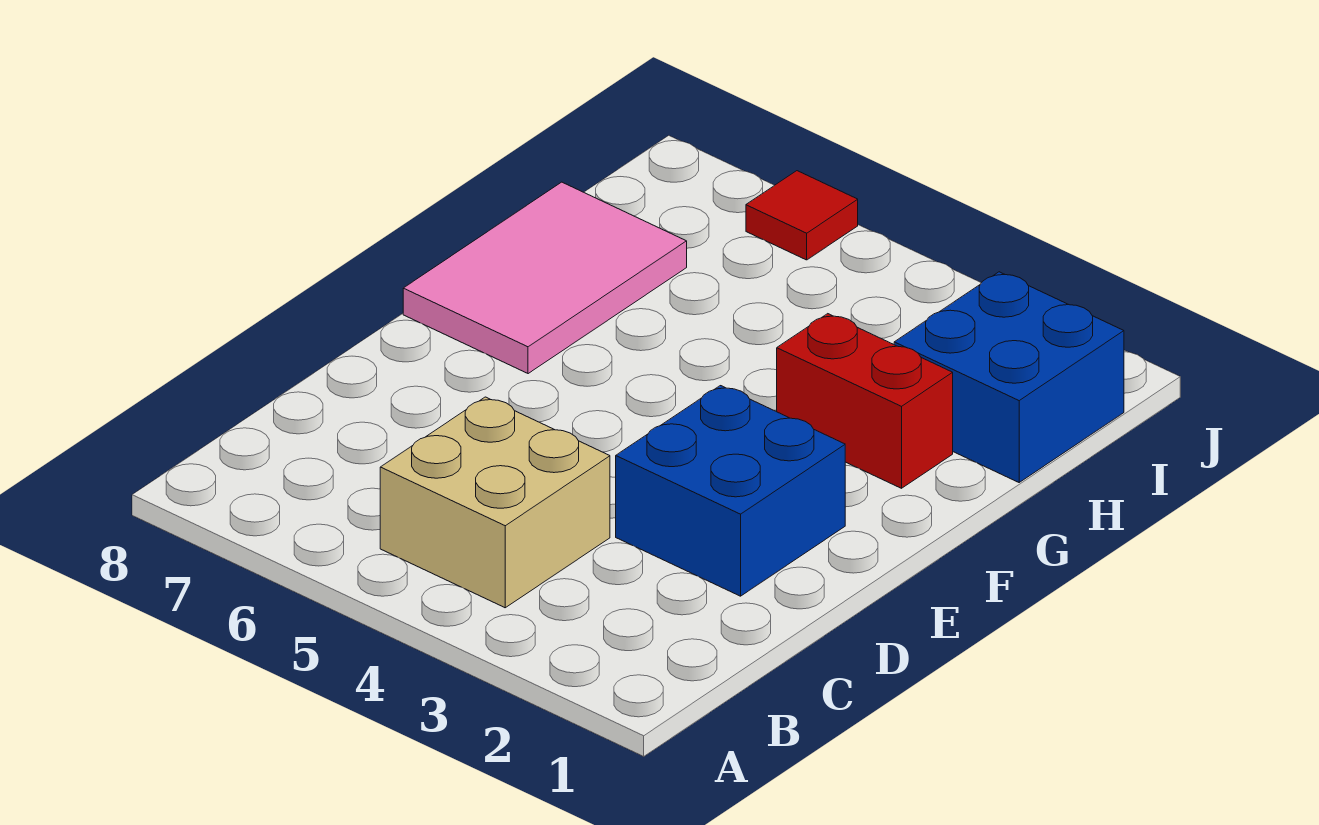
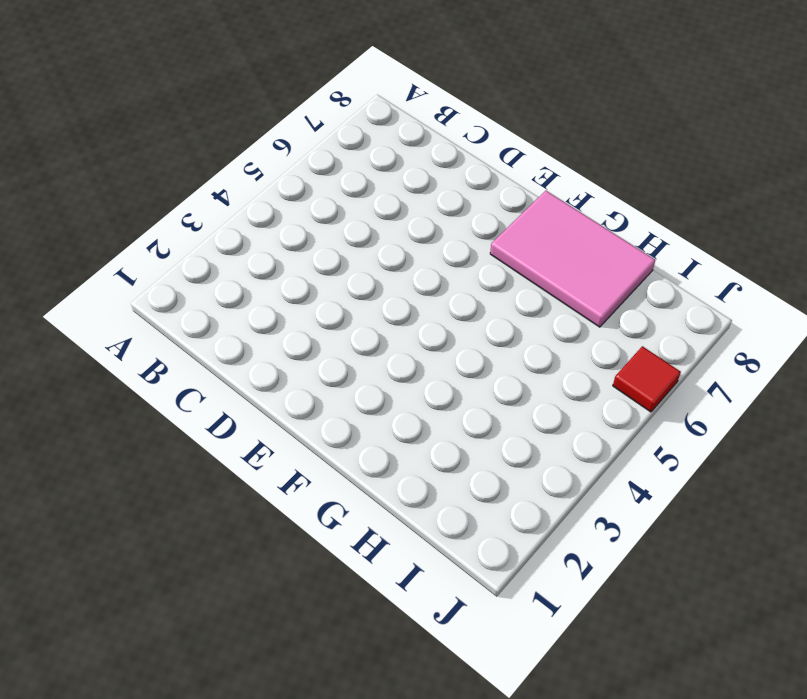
none -> tan 2x2 brick [380,397,610,608]
none -> blue 2x2 brick [616,386,845,596]

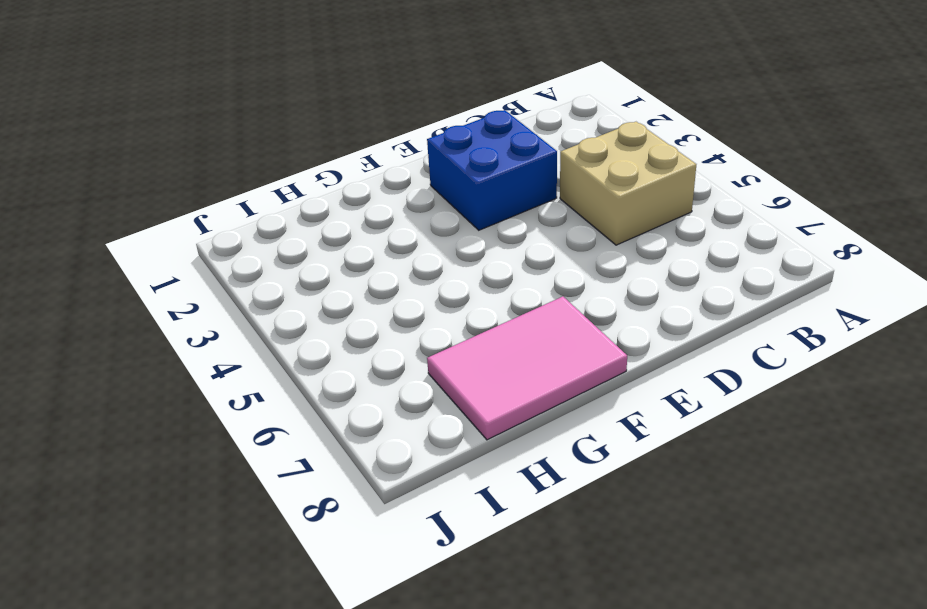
none -> red 1x2 brick [777,314,953,488]
none -> blue 2x2 brick [894,272,1124,482]

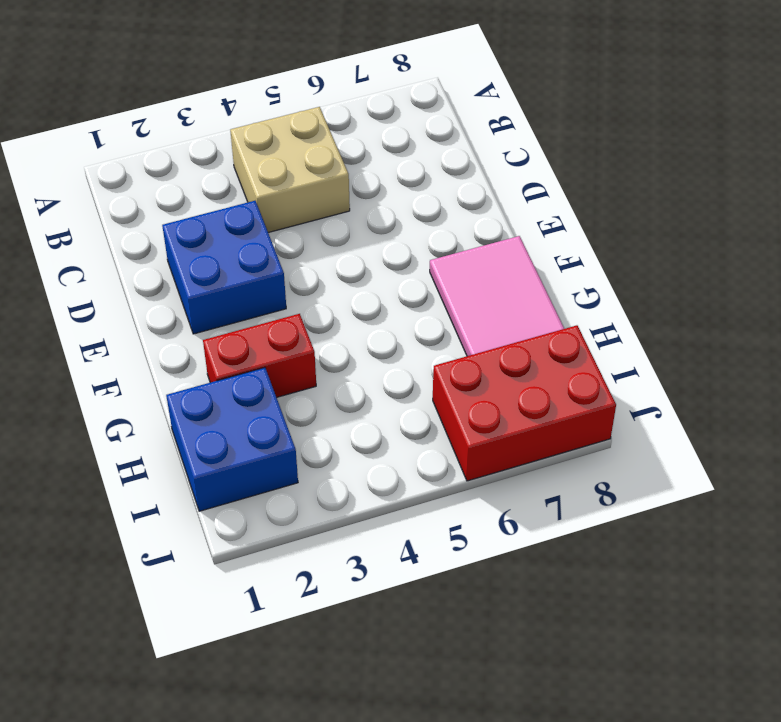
red 2x3 brick [433,325,616,481] -> red 1x1 tile [746,171,858,260]

